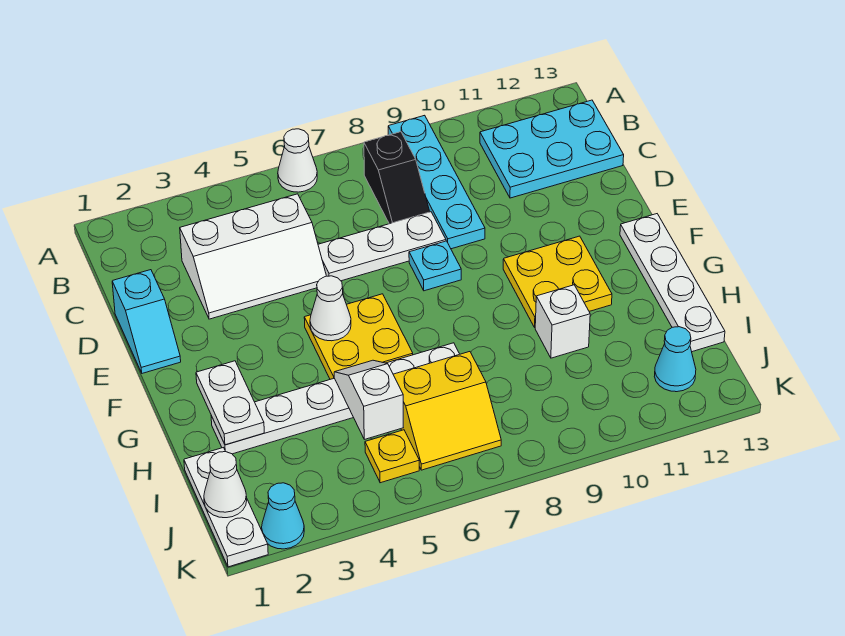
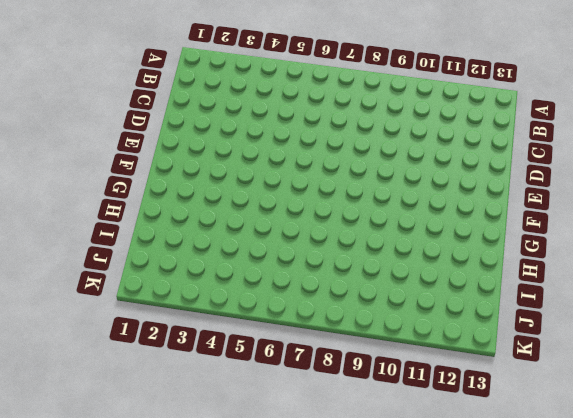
none -> white 1x1 cone [278,129,317,192]
none -> cyan 1x4 plate [388,115,485,249]
none -> black 1x2 slope [364,132,430,224]

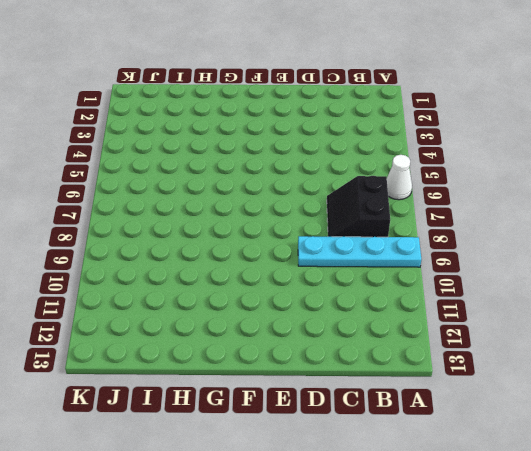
black 2x2 slope [327,176,390,237] -> black 1x2 slope [364,132,430,224]
none -> cyan 2x3 plate [480,100,624,198]
none -> white 2x3 slope [180,194,326,319]
none -> cyan 1x2 slope [112,270,181,373]

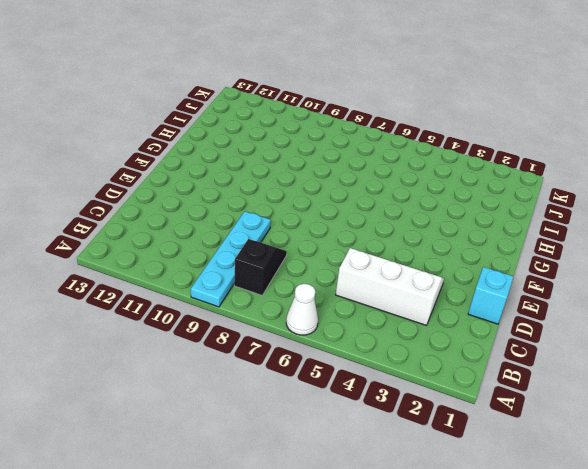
none -> cyan 2x3 plate [480,100,624,198]
none -> white 1x3 plate [318,212,446,281]
none -> cyan 1x1 plate [409,241,461,291]

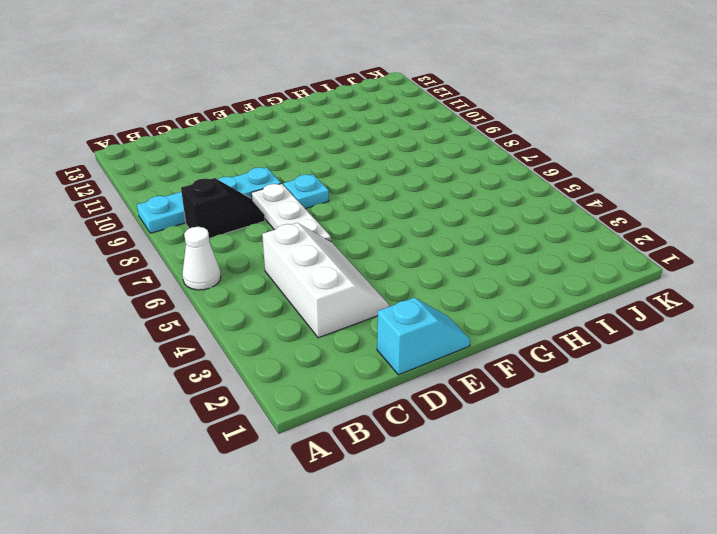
none -> cyan 2x3 plate [480,100,624,198]
none -> yellow 2x2 plate [304,294,413,379]
none -> yellow 2x2 plate [503,236,612,327]

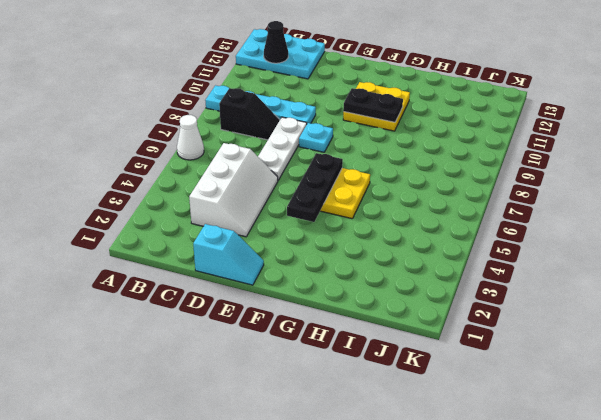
cyan 2x3 plate [236,29,325,79] -> cyan 2x3 plate turned to [480,100,624,198]
black 1x1 cone [264,21,288,63] -> none
black 1x3 plate [287,153,343,222] -> white 1x1 cone [310,276,351,341]
black 1x2 plate [343,88,403,122] -> none
none -> white 1x4 plate [620,214,725,352]
none -> white 1x6 plate [211,343,459,454]
none -> white 1x1 brick [535,285,590,358]

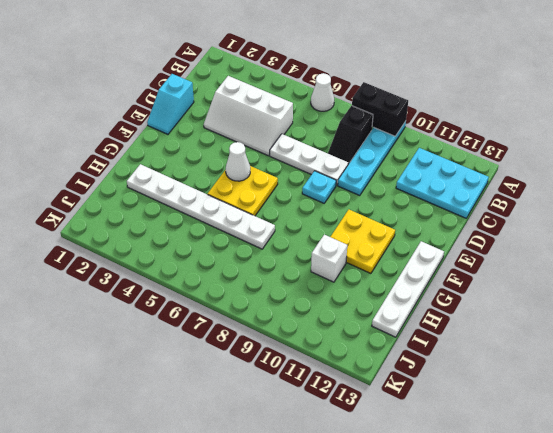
black 1x2 brick [352,82,408,136] -> none
none -> white 1x3 plate [184,448,268,567]
none -> yellow 2x2 slope [393,352,501,470]
none -> yellow 1x1 plate [365,430,419,483]

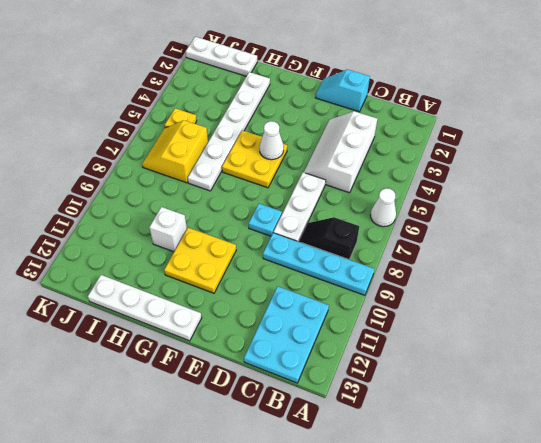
none -> cyan 1x1 cone [654,327,696,392]
none -> cyan 1x1 cone [262,483,304,549]
none -> white 1x2 plate [196,361,264,445]

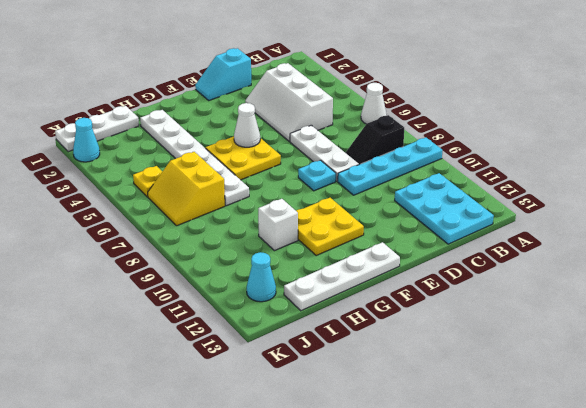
none -> white 1x2 plate [196,361,264,445]
none -> white 1x2 slope [334,360,403,439]
none -> white 1x1 cone [204,452,247,518]

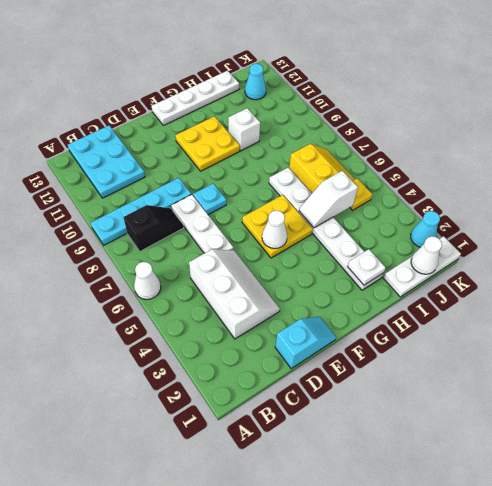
white 1x1 plate [347,249,386,285] -> white 1x2 plate [196,361,264,445]

